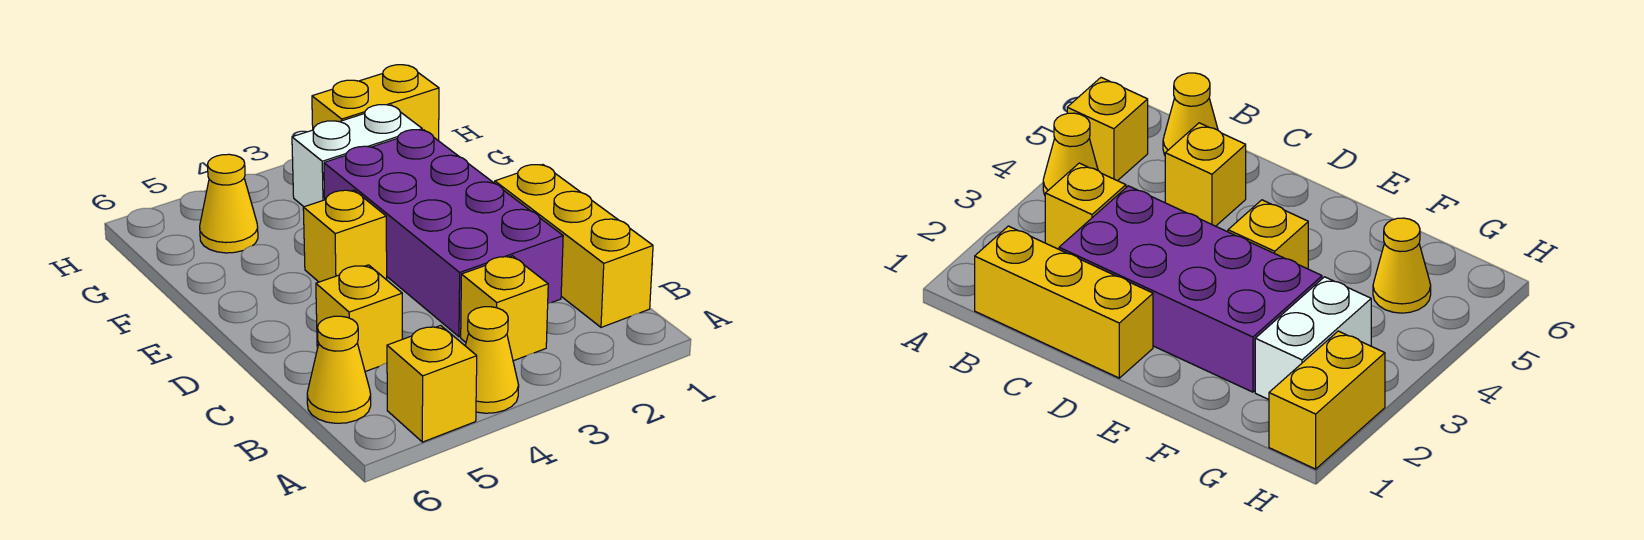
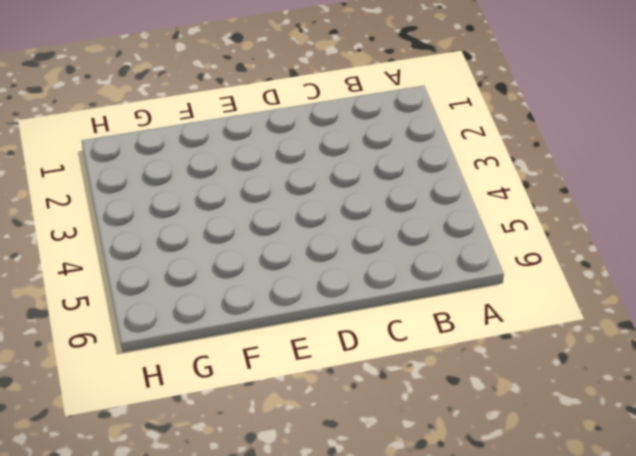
none -> yellow 1x1 cone [465,307,519,413]
none -> yellow 1x1 brick [387,326,477,442]

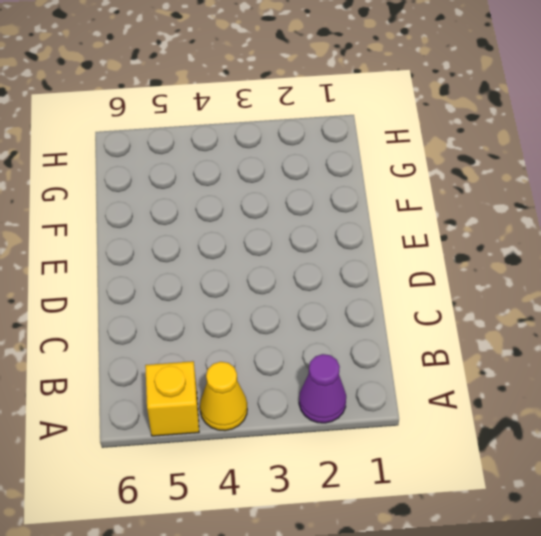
purple 1x1 cone [299,354,346,423] -> none
none -> yellow 1x3 brick [495,165,653,327]
none -> yellow 1x1 brick [461,256,548,361]

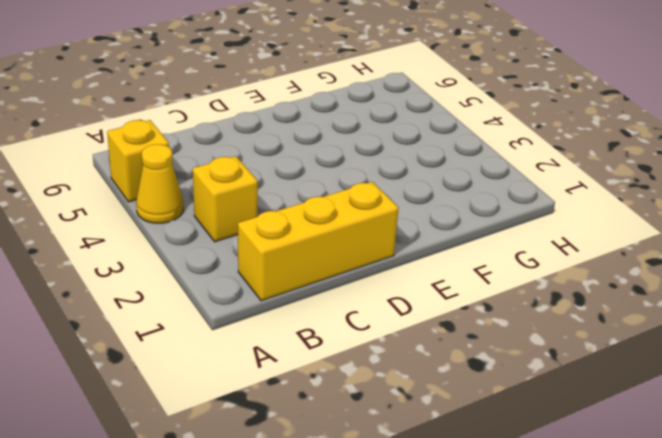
none -> yellow 1x1 cone [307,316,371,423]
none -> purple 2x4 brick [324,130,563,337]

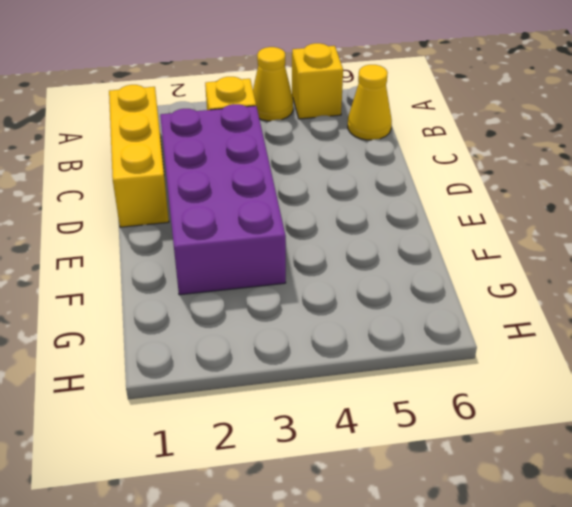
none -> yellow 1x1 brick [316,265,402,372]
none -> yellow 1x1 brick [303,190,387,282]

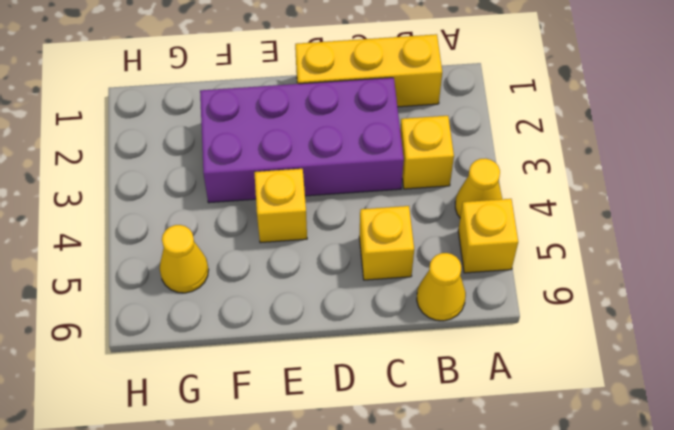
none -> white 1x2 brick [292,105,422,207]
none -> yellow 1x2 brick [312,65,439,141]

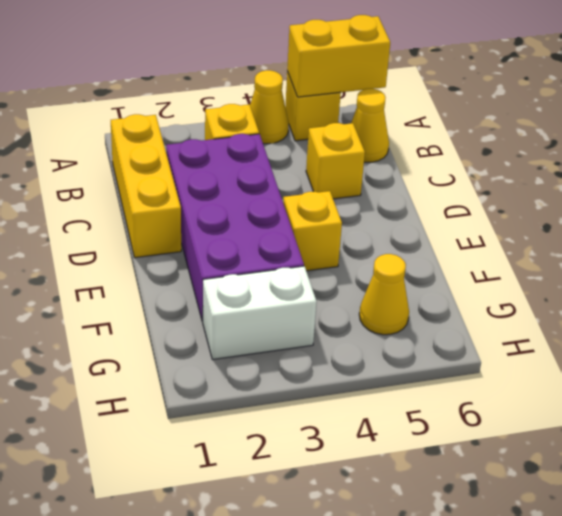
yellow 1x2 brick [287,15,390,97] -> yellow 1x2 brick moved to [312,65,439,141]

